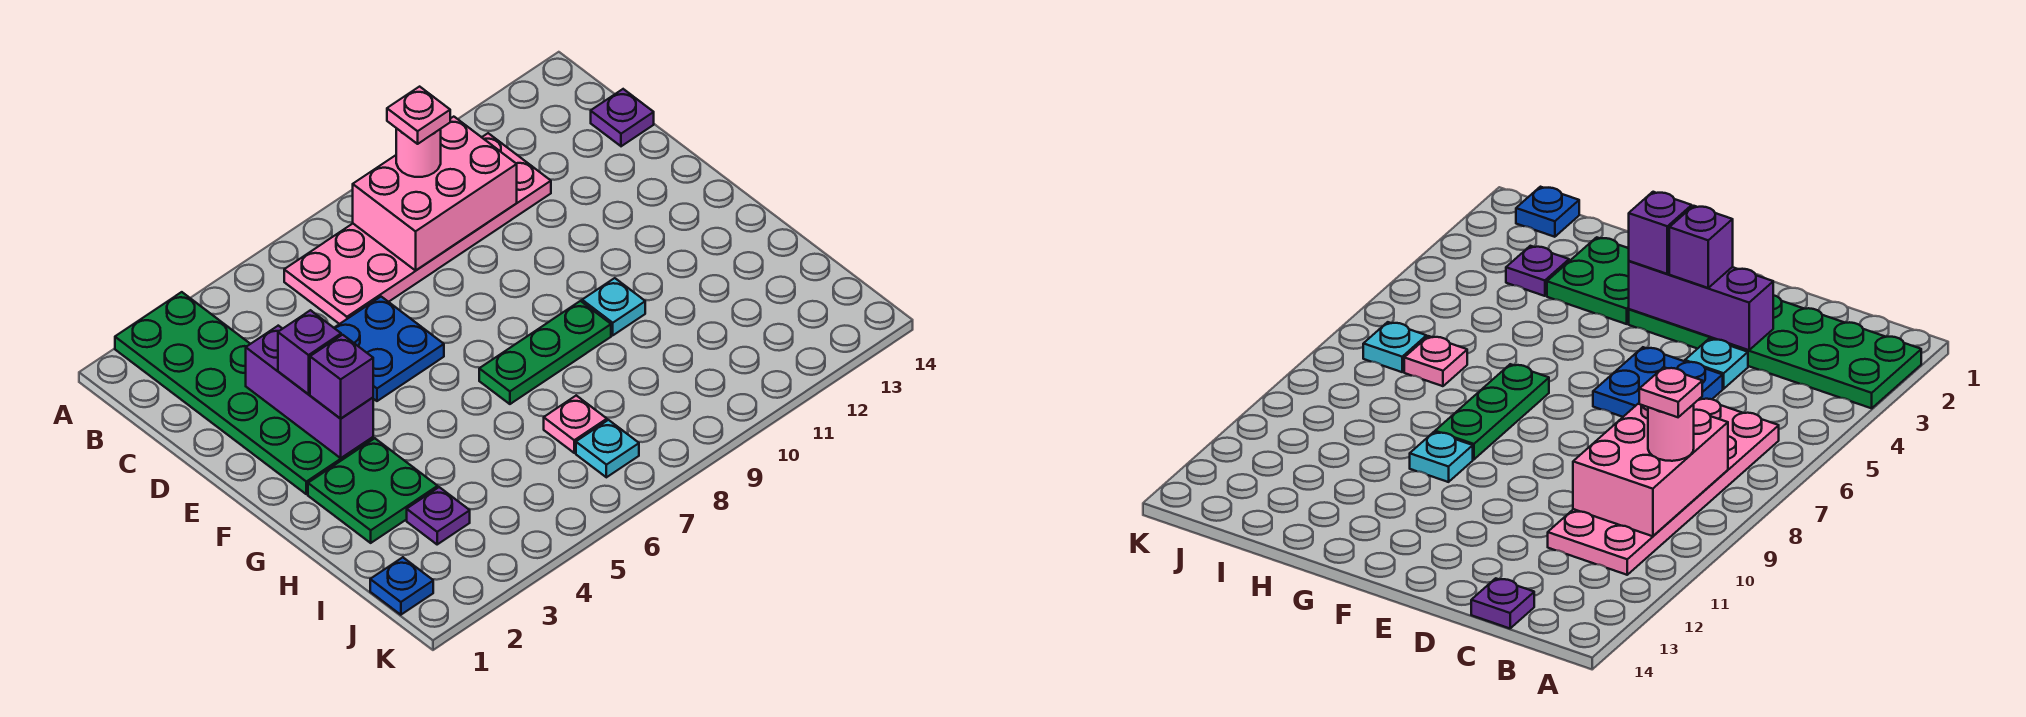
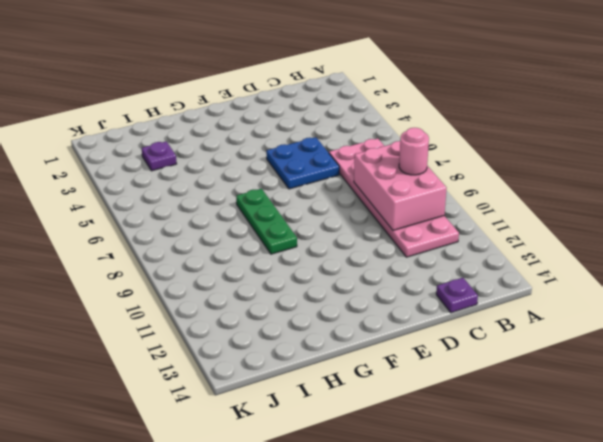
none -> green 2x6 plate [115,292,373,494]
none -> cyan 1x1 plate [1685,339,1748,389]
none -> green 2x2 plate [308,438,438,543]

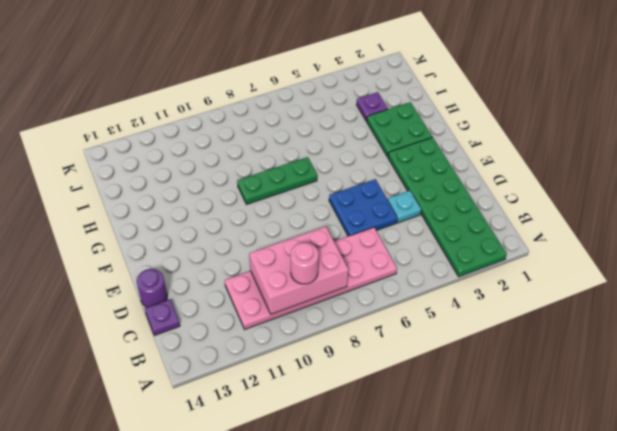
purple 1x1 round brick [137,269,167,307] -> none
none -> cyan 1x1 plate [582,278,645,335]
none -> pink 1x1 plate [544,396,607,453]
none -> blue 1x1 plate [370,557,433,615]

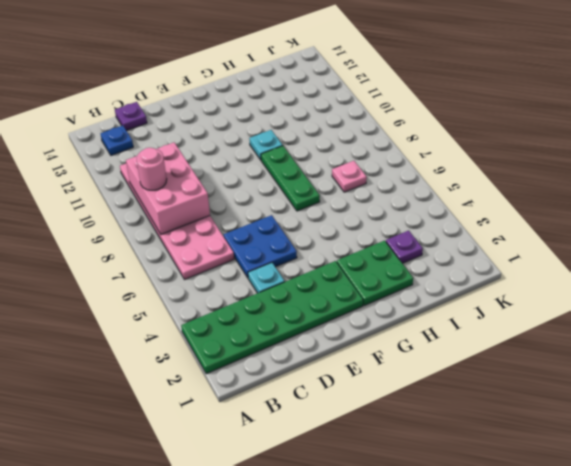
blue 1x1 plate [101,125,133,155] -> blue 1x1 plate moved to [370,557,433,615]
none -> cyan 1x1 plate [576,420,639,477]
none -> purple 1x3 brick [246,326,373,458]
none -> purple 1x1 brick [278,310,341,394]

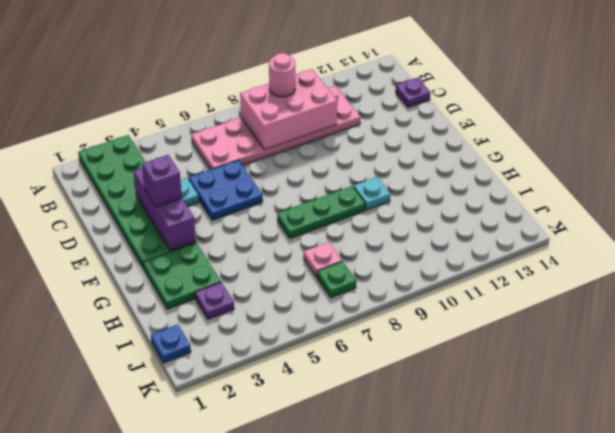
green 1x1 plate [317,261,356,298] -> cyan 1x1 plate [576,420,639,477]
none -> purple 1x1 brick [310,335,373,419]
none -> pink 1x1 plate [387,87,450,144]

